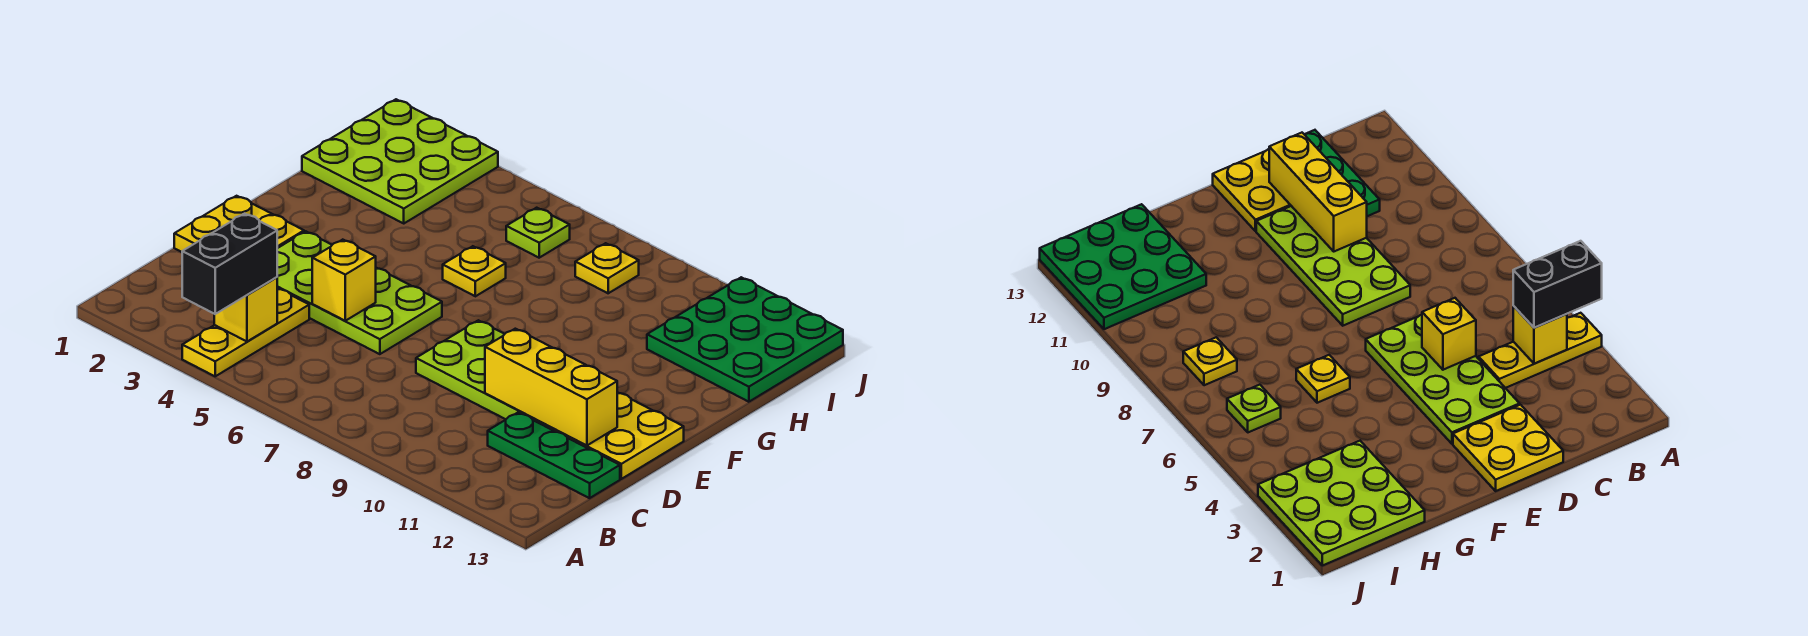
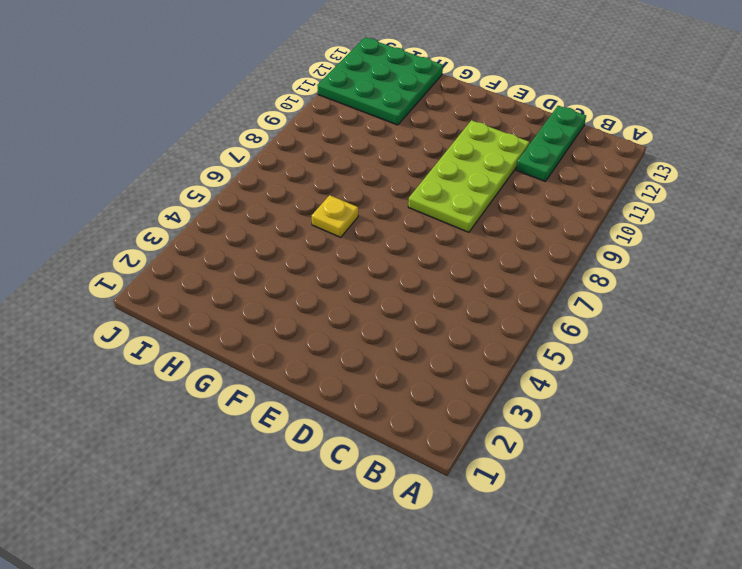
none -> yellow 1x3 plate [182,288,309,376]
none -> yellow 2x2 plate [174,196,304,252]
none -> lime 2x4 plate [277,231,442,354]

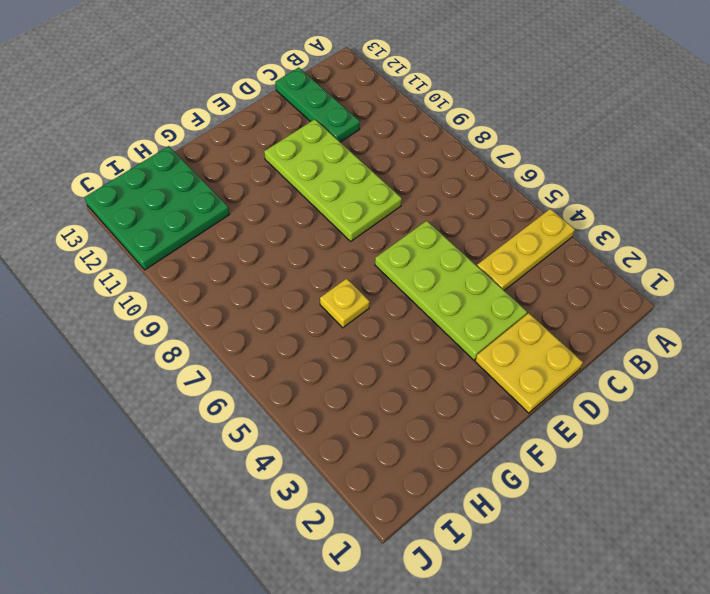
none -> yellow 2x2 plate [554,392,684,479]
none -> lime 3x3 plate [302,99,498,223]
none -> lime 1x1 plate [506,208,570,258]

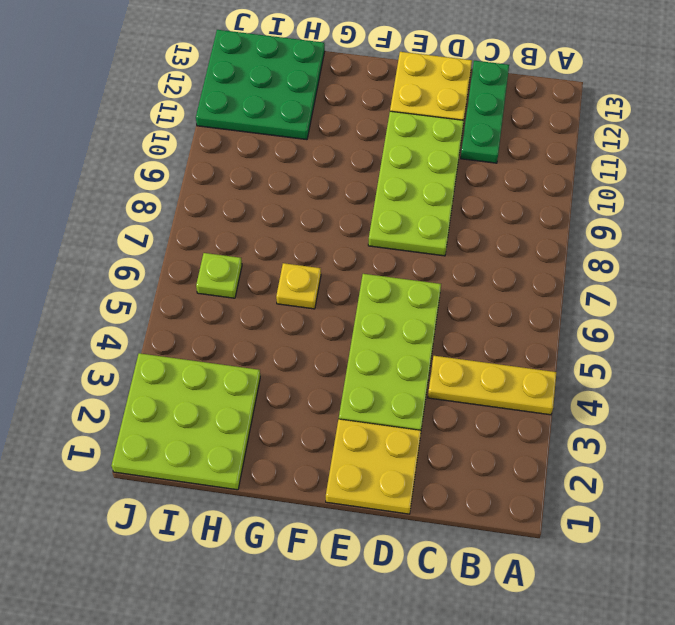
none -> yellow 1x1 plate [575,243,639,293]
none -> yellow 1x1 brick [214,277,277,342]
none -> yellow 1x1 brick [312,240,376,321]

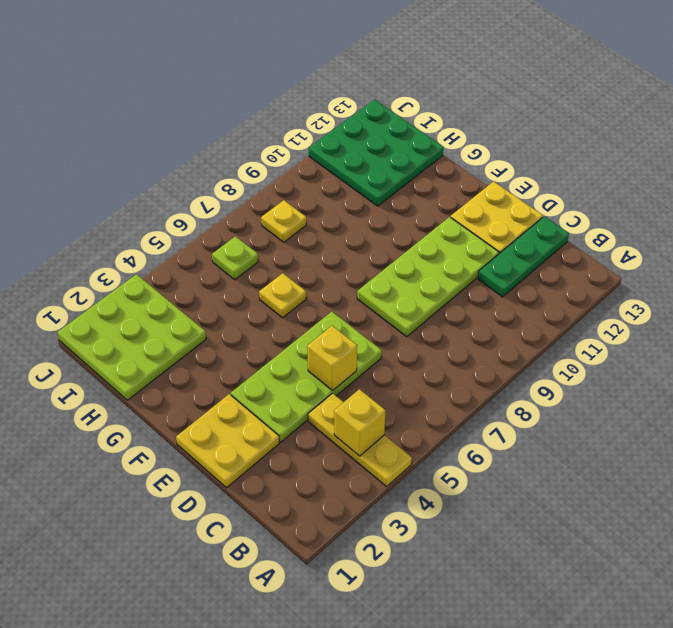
none -> yellow 1x3 brick [485,329,617,445]
none -> black 1x2 brick [182,214,277,314]

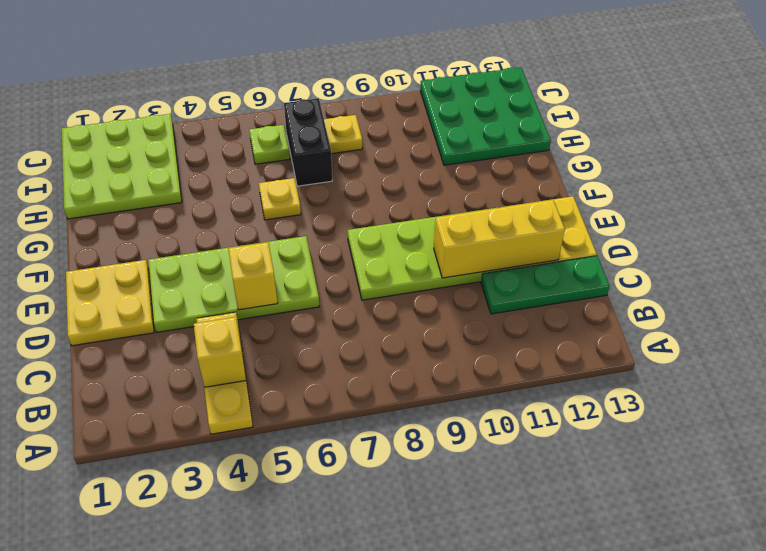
black 1x2 brick [284,98,332,186] -> black 1x2 brick moved to [182,214,277,314]

